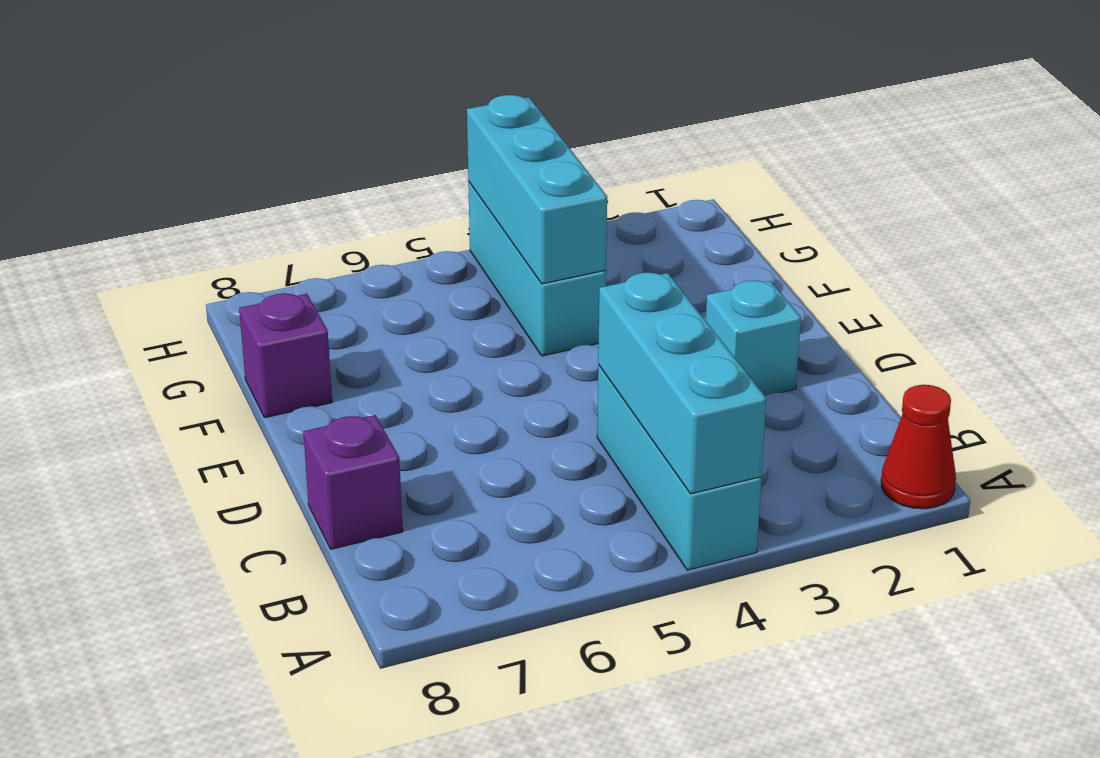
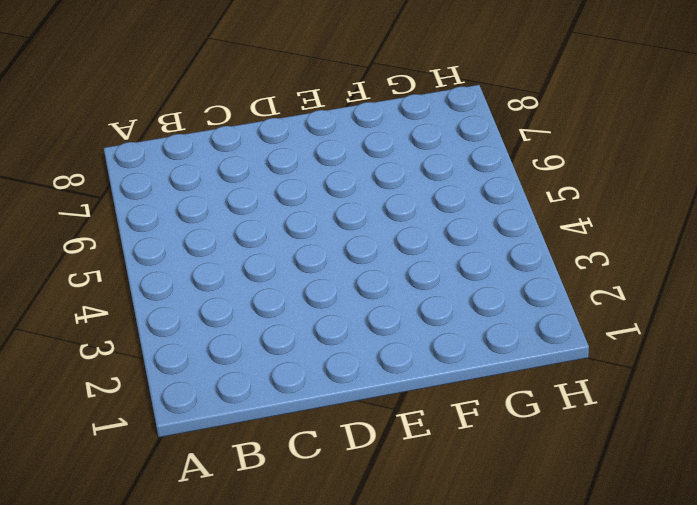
none -> red 1x1 cone [881,385,956,509]
none -> cyan 1x3 brick [597,365,761,570]

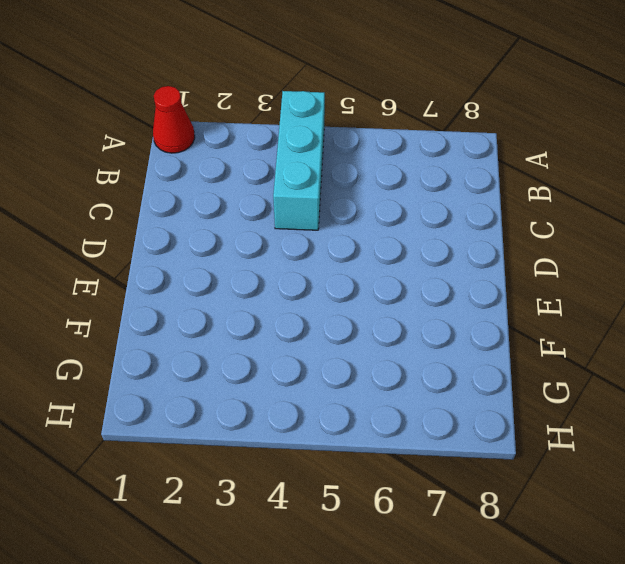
none -> purple 1x1 brick [303,415,403,549]
none -> cyan 1x1 brick [706,280,801,396]

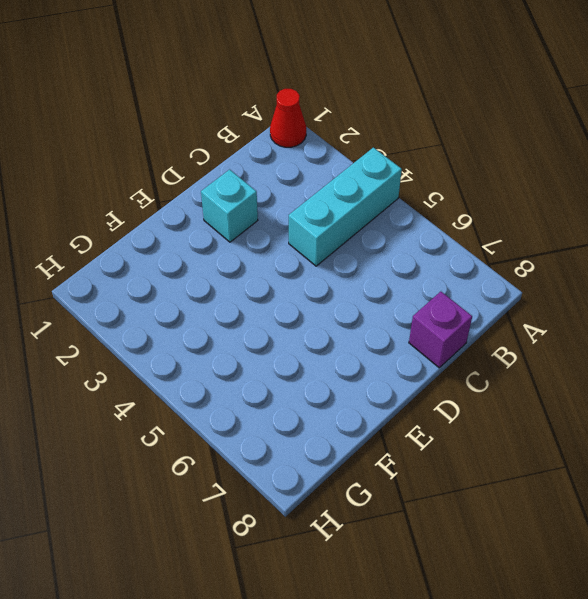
none -> cyan 1x3 brick [468,182,606,356]
none -> purple 1x1 brick [239,293,332,418]

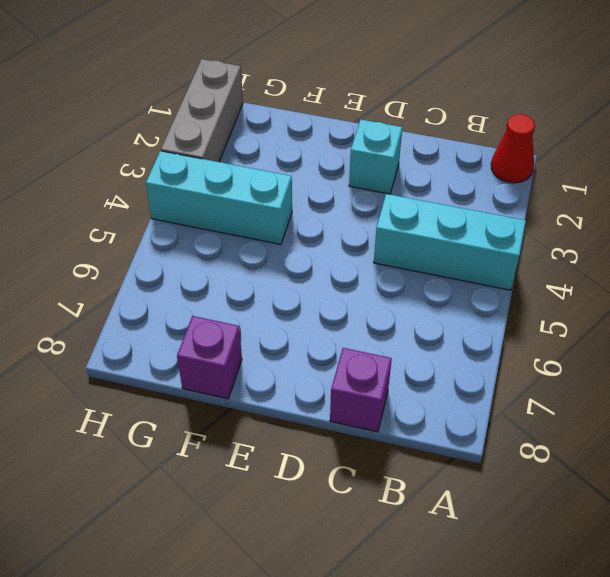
grey 1x3 brick [161,59,243,162] -> none
none -> cyan 1x3 brick [598,272,766,494]
none -> cyan 1x3 brick [467,95,607,284]

